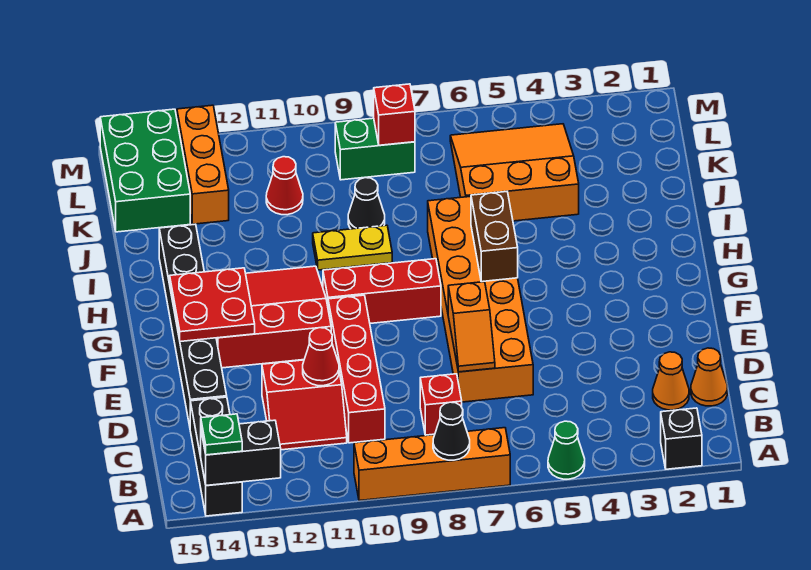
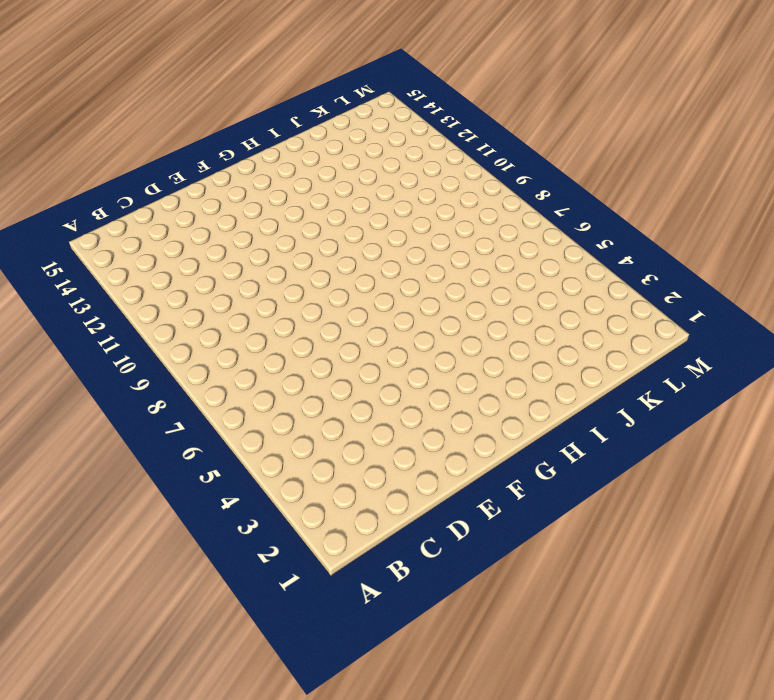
none -> black 1x1 brick [661,408,702,469]
none -> green 1x1 cone [548,421,585,479]
none -> orange 1x4 brick [354,428,510,501]

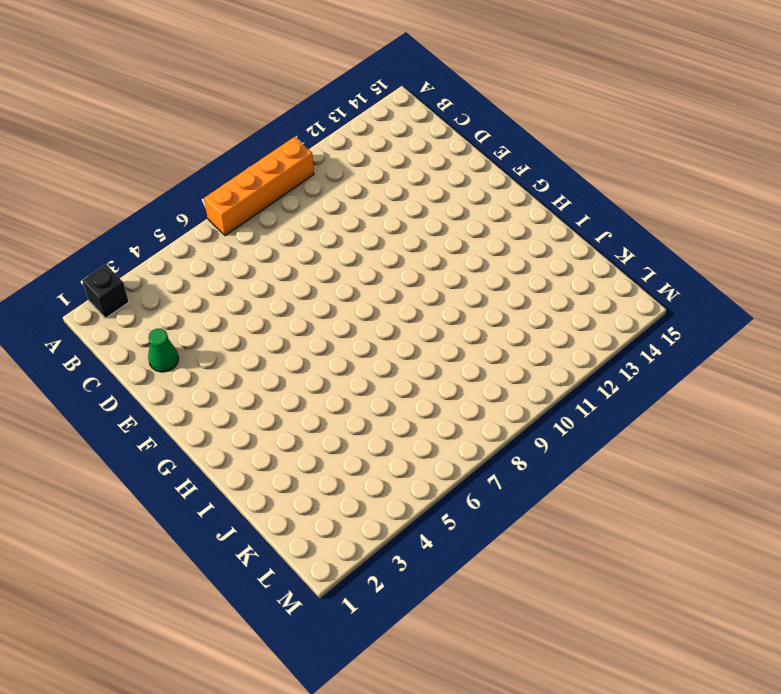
green 1x1 cone [148,329,179,372] -> green 1x1 cone moved to [548,421,585,479]
none -> black 1x3 brick [190,397,242,516]
none -> orange 1x1 cone [691,348,727,406]
none -> orange 1x1 cone [653,352,689,410]

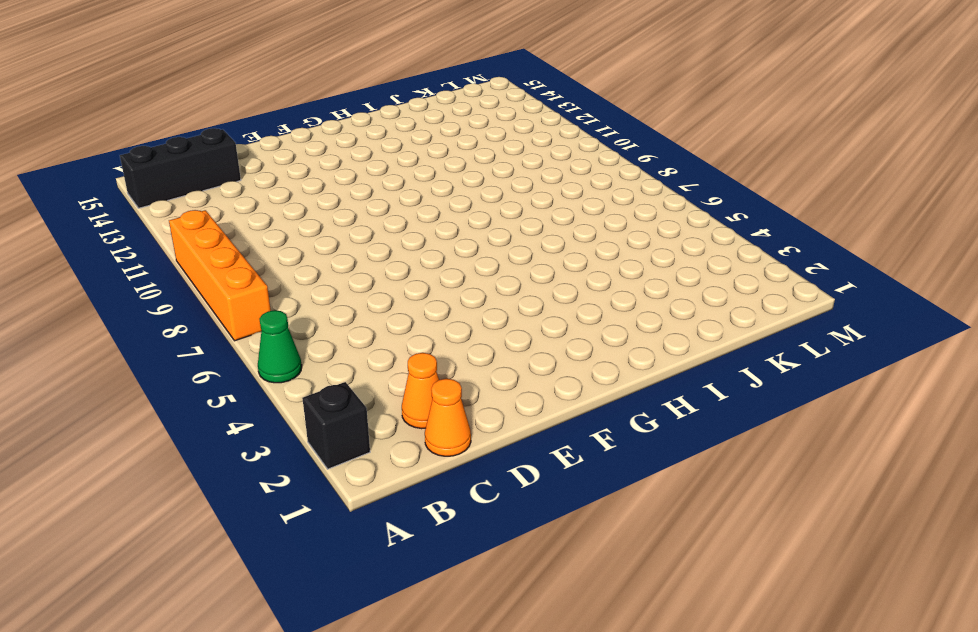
none -> red 1x1 brick [420,374,462,435]
none -> red 1x4 brick [328,295,385,443]
none -> red 2x2 slope [262,360,347,450]

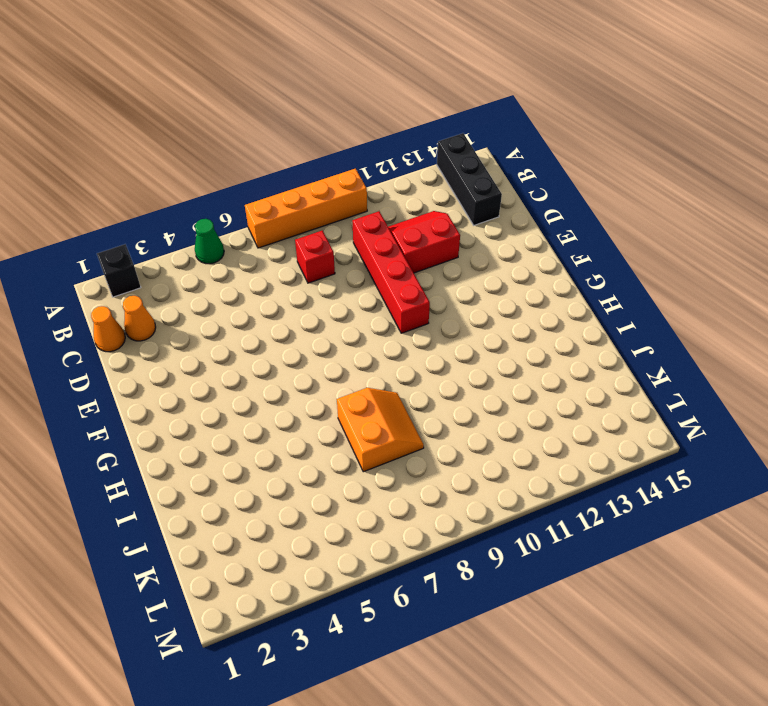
orange 2x2 slope [337,388,424,472] -> orange 2x6 brick [428,196,533,402]
none -> black 1x6 brick [159,224,227,426]
none -> red 3x3 slope [216,266,331,368]
none -> red 1x3 brick [323,259,441,323]

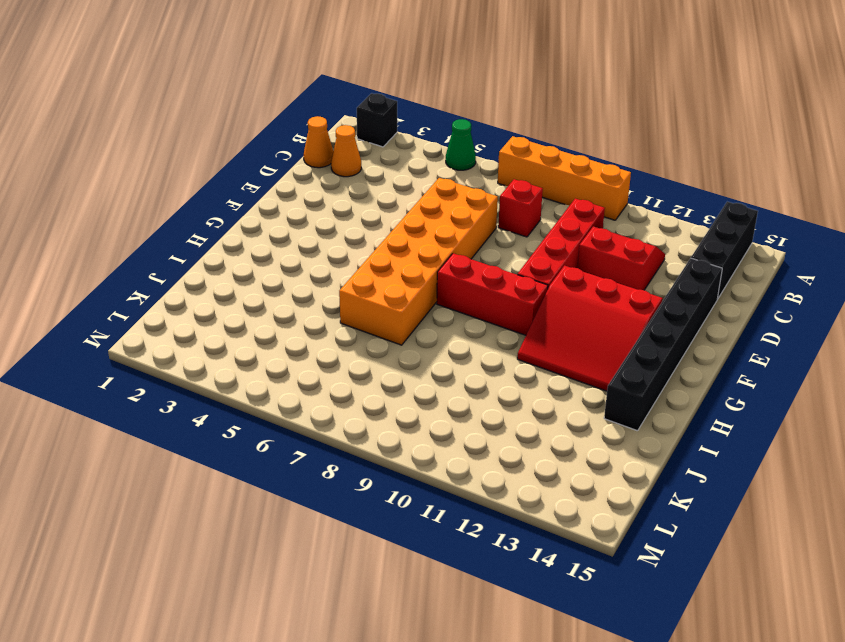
none -> yellow 1x2 plate [313,225,392,270]
none -> orange 3x3 slope [450,124,579,221]
none -> black 1x1 cone [348,178,385,229]

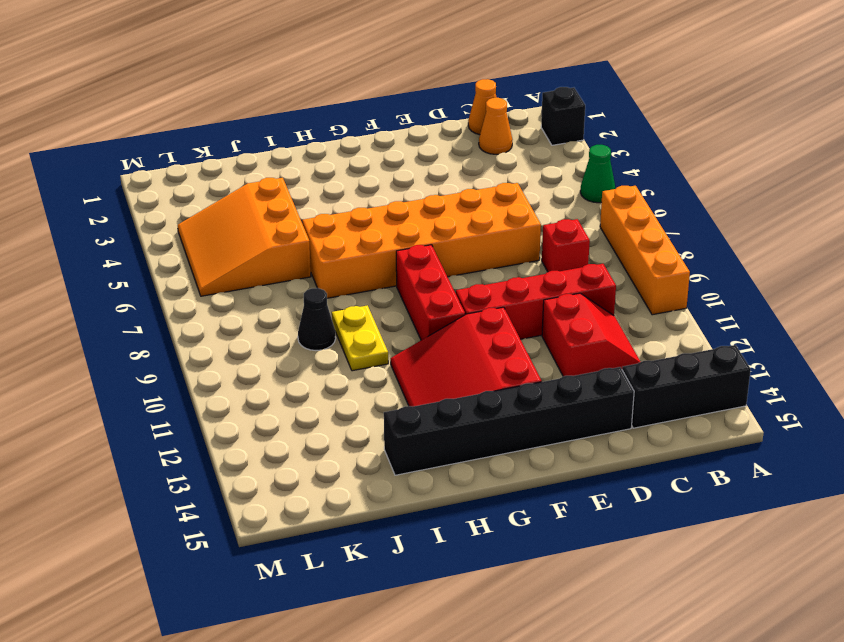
none -> red 1x1 cone [266,157,303,215]
none -> orange 1x3 brick [177,105,229,224]
none -> green 2x3 brick [100,109,190,232]

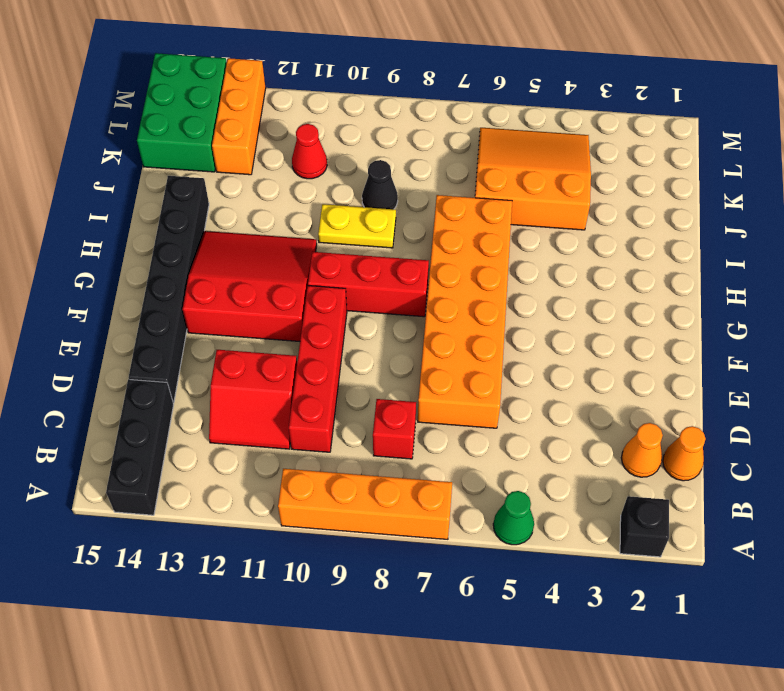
none -> green 1x2 brick [335,118,415,180]
none -> black 1x1 cone [433,402,470,460]
none -> black 1x2 brick [201,420,281,486]

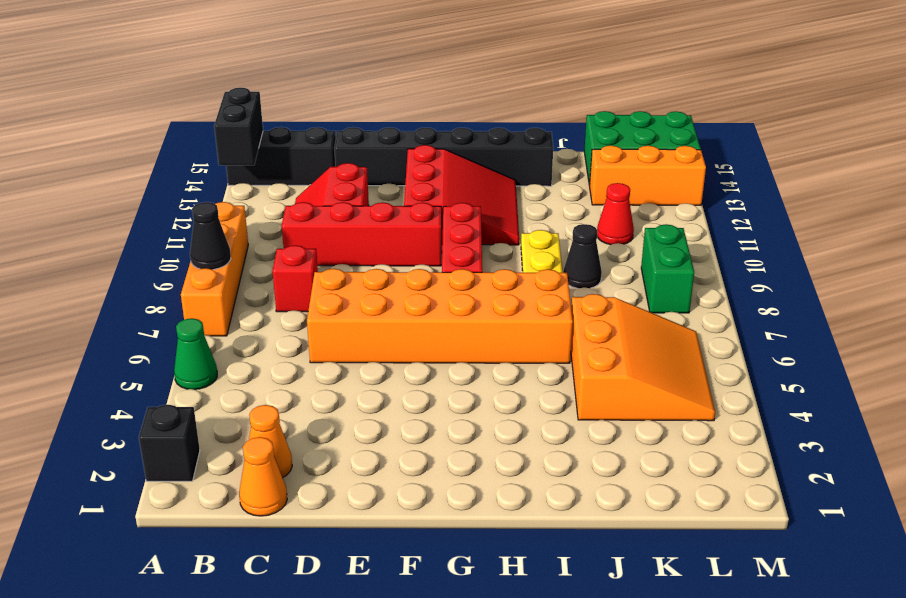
none -> orange 1x2 slope [448,282,495,372]
none -> red 1x1 cone [303,328,339,386]
none -> red 2x2 plate [170,268,255,342]

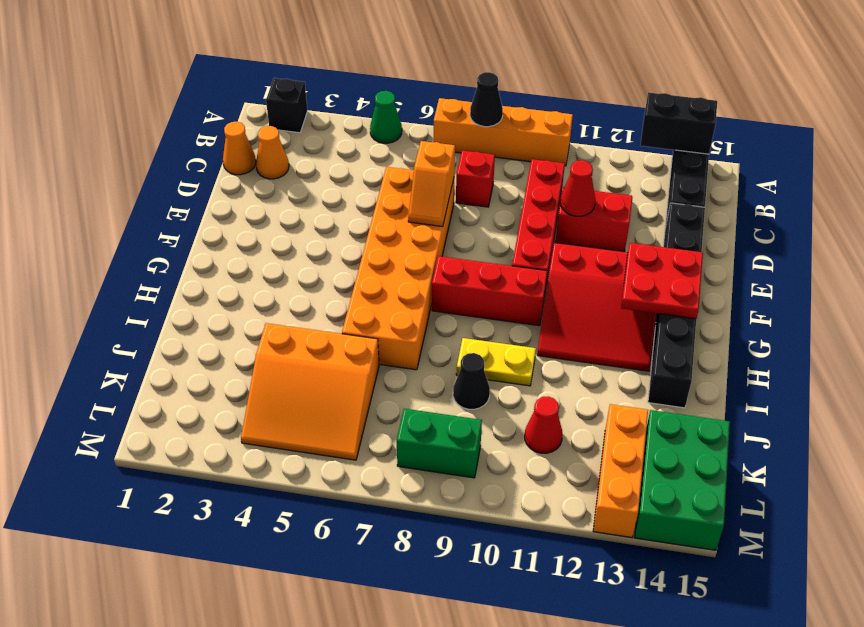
orange 1x2 slope [408,141,455,227] -> orange 1x2 slope turned to [448,282,495,372]
none -> brown 1x2 brick [471,191,518,282]
none -> red 1x1 brick [374,84,415,145]
none -> green 1x1 plate [201,414,242,455]

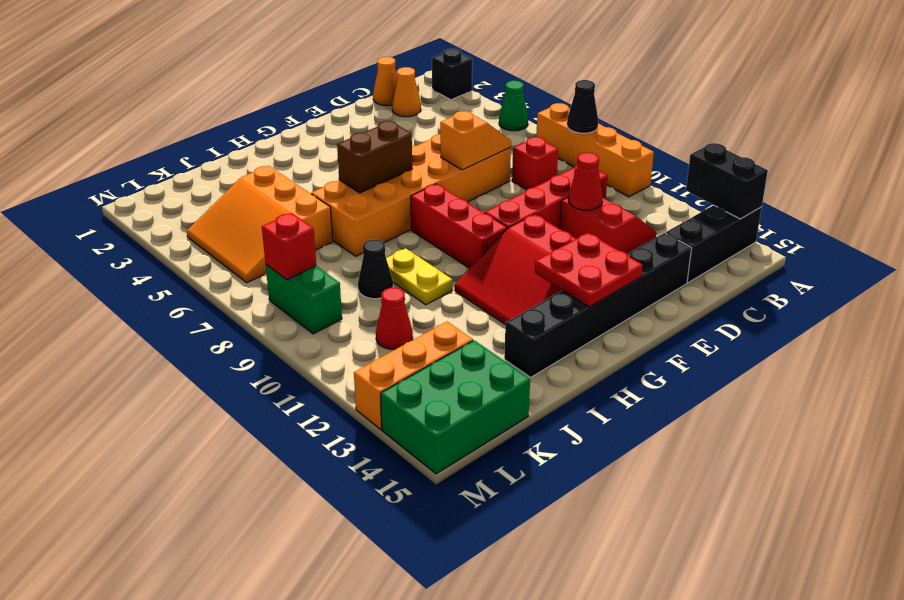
none -> green 1x1 plate [201,414,242,455]

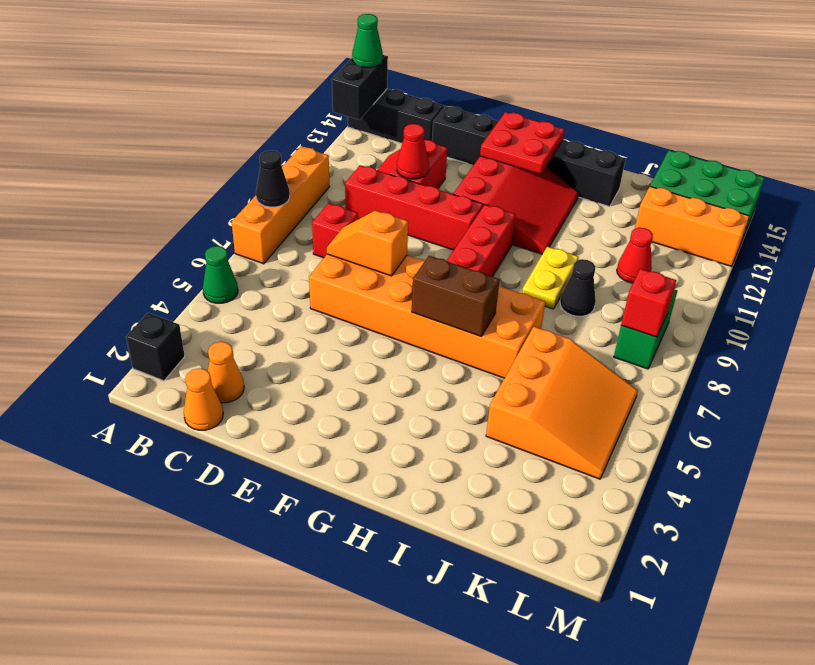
green 1x1 cone [352,14,383,68] -> green 1x1 plate [201,414,242,455]

